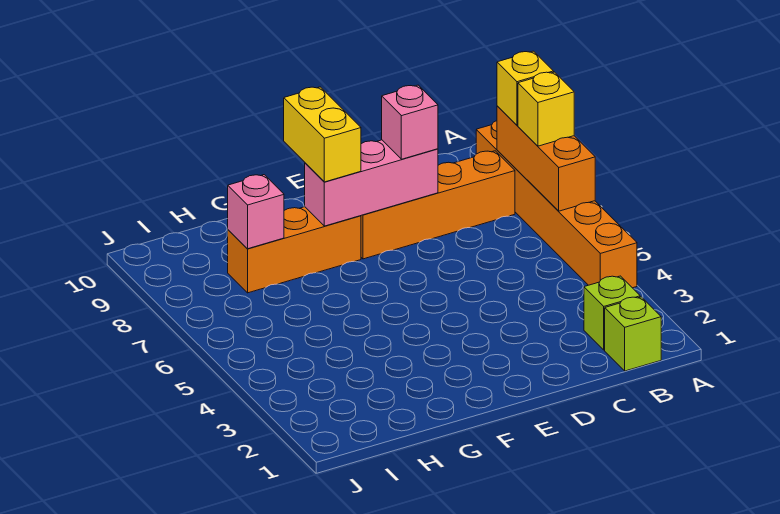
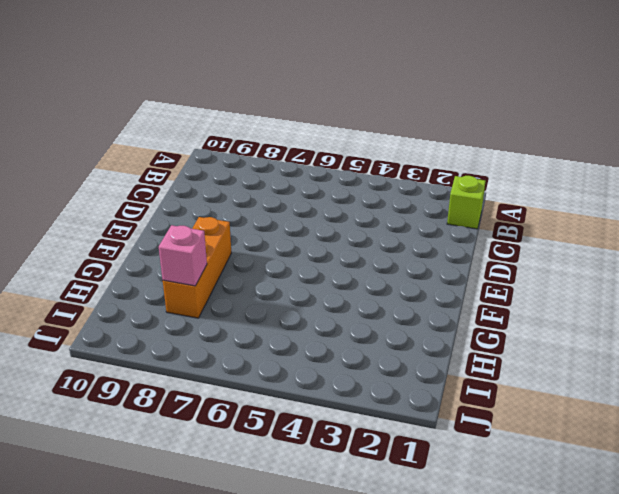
none -> orange 1x6 brick [476,121,637,288]
none -> lime 1x1 brick [584,276,640,350]
none -> orange 1x4 brick [361,151,515,259]

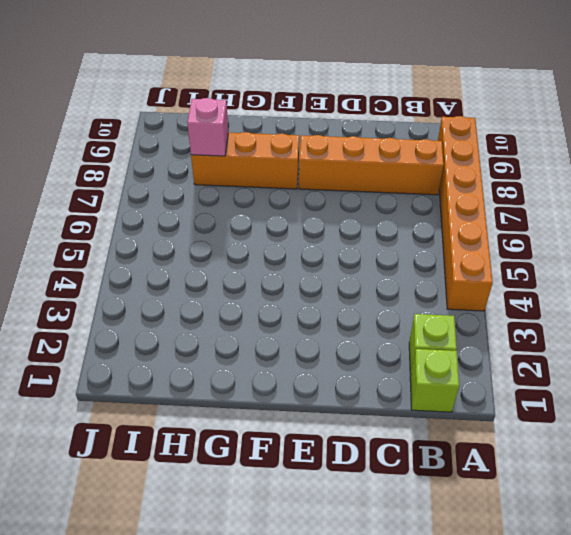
none -> orange 1x3 brick [497,106,595,211]
none -> pink 1x3 brick [305,140,438,226]
none -> yellow 1x1 brick [518,72,574,146]

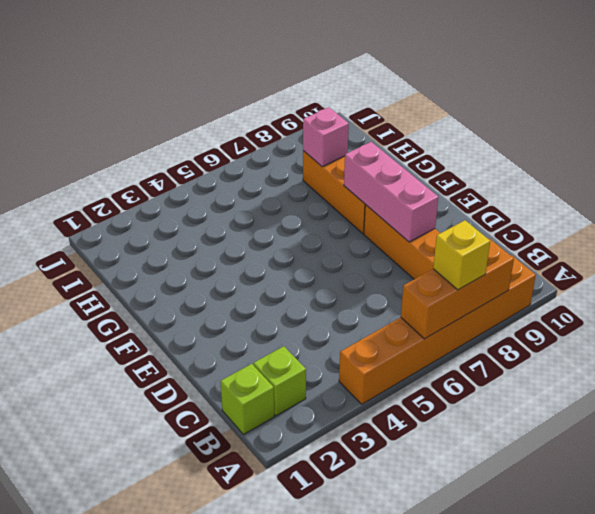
none -> yellow 1x1 brick [497,51,554,125]
none -> pink 1x1 brick [382,85,438,159]
none -> yellow 1x2 brick [284,87,361,182]

